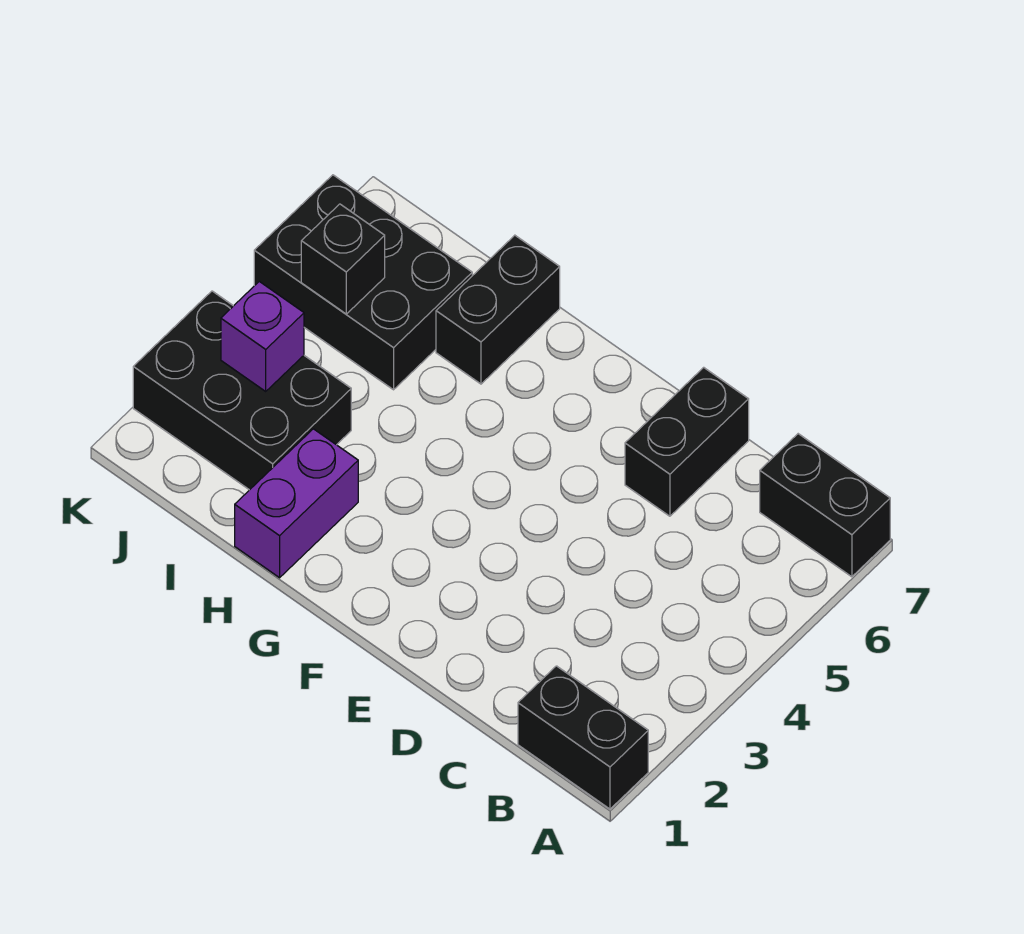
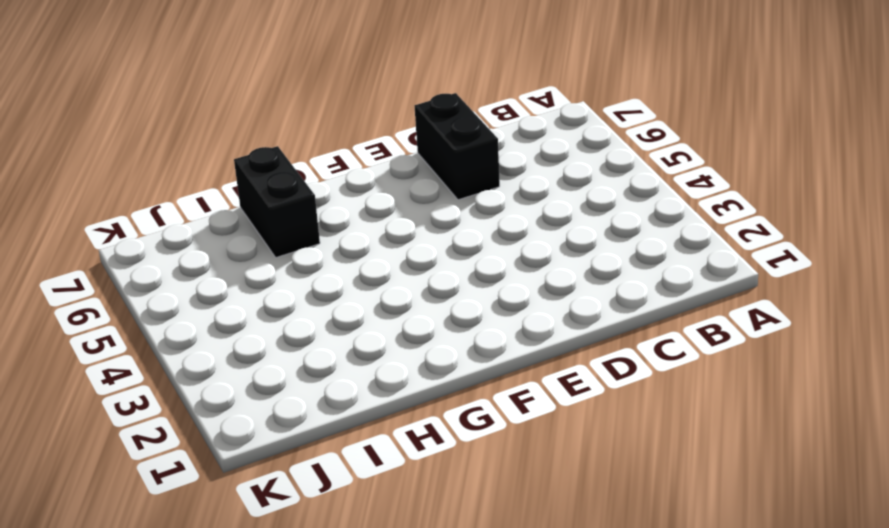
none -> black 1x2 brick [518,666,648,809]
none -> black 1x2 brick [760,434,890,577]

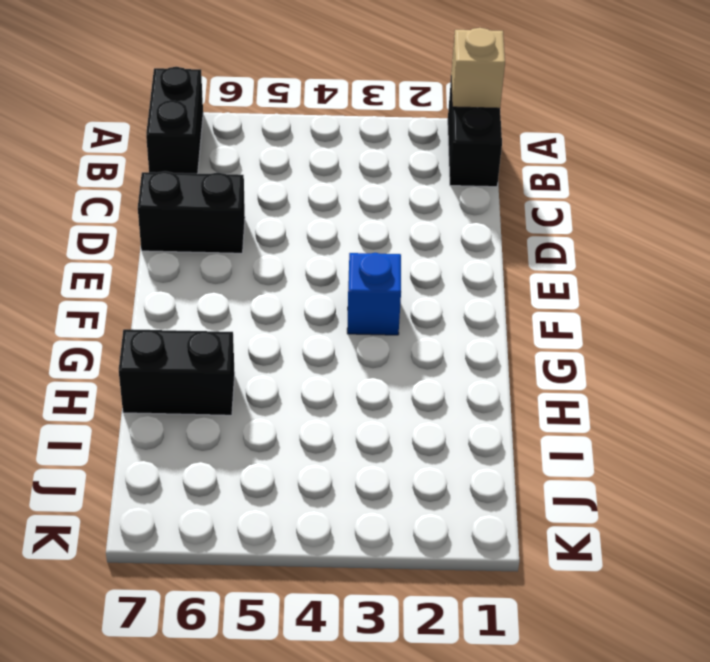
tan 1x1 brick [451,28,505,108] -> none
blue 1x1 brick [347,253,401,335] -> none
none -> purple 1x2 brick [235,429,358,578]
none -> black 2x3 brick [133,291,351,490]

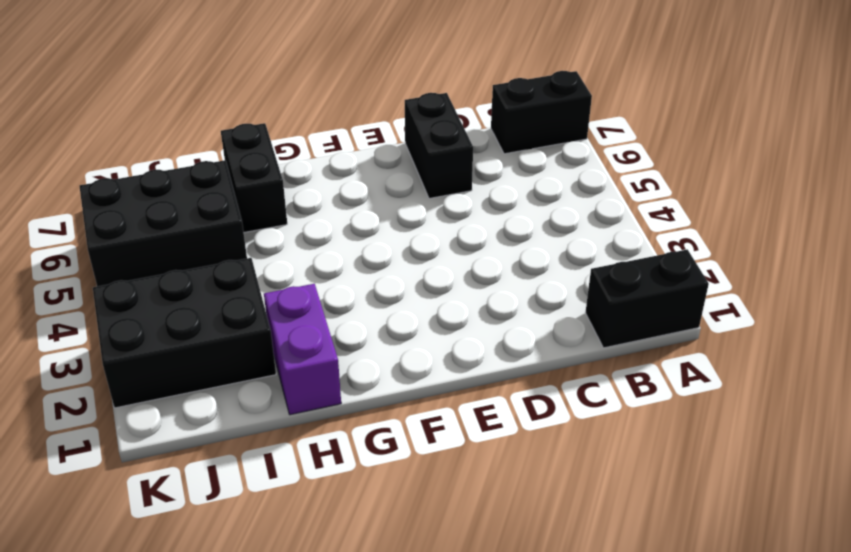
none -> purple 1x1 brick [221,281,304,391]
none -> black 1x1 brick [301,204,385,314]

